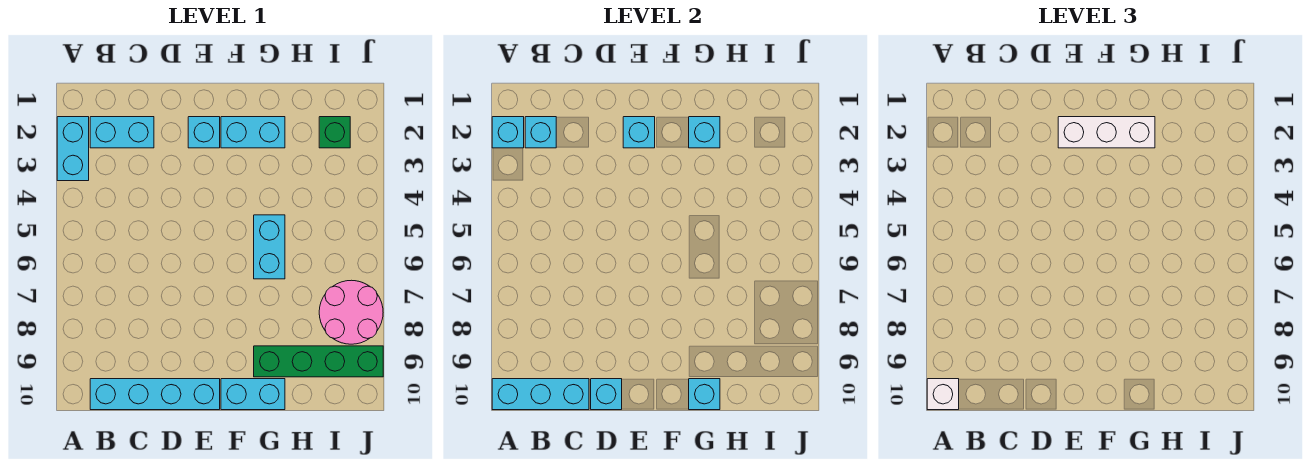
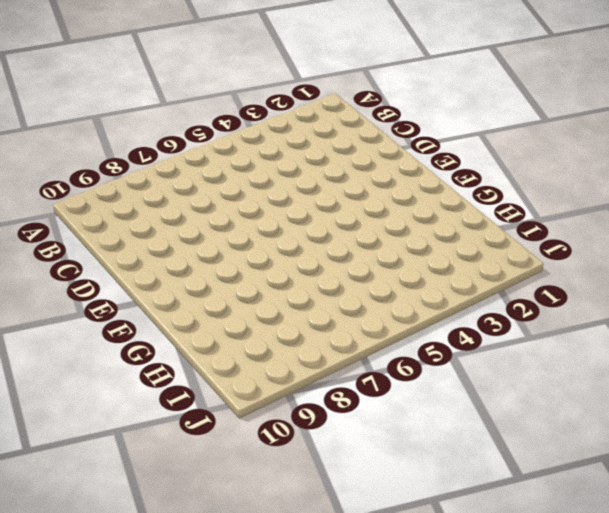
none -> cyan 1x2 brick [57,117,89,181]
none -> cyan 1x2 brick [90,117,154,148]
none -> cyan 1x4 brick [90,379,220,410]

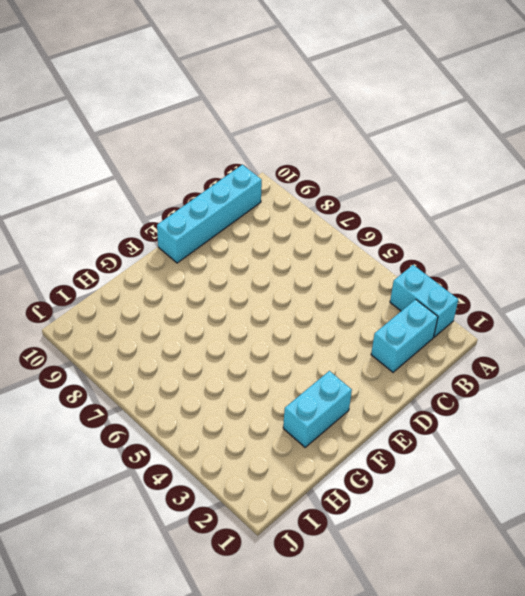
none -> cyan 1x1 brick [188,117,220,148]
none -> cyan 1x2 brick [221,379,285,410]
none -> cyan 1x2 brick [254,215,285,279]

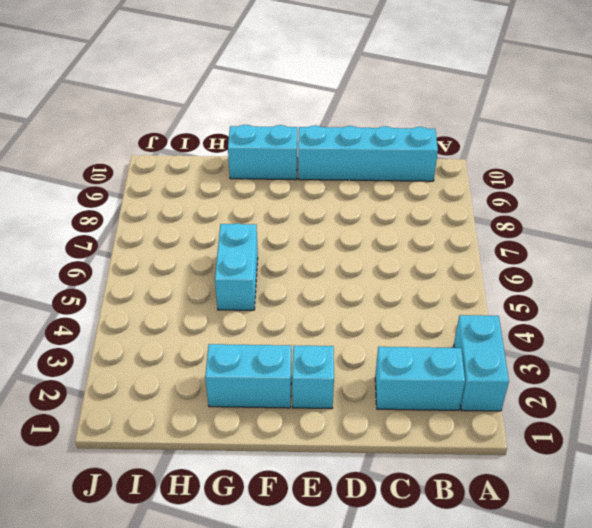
none -> green 1x4 brick [254,346,383,377]
none -> green 1x1 brick [319,117,350,148]
none -> pink 2x2 round brick [319,280,383,344]

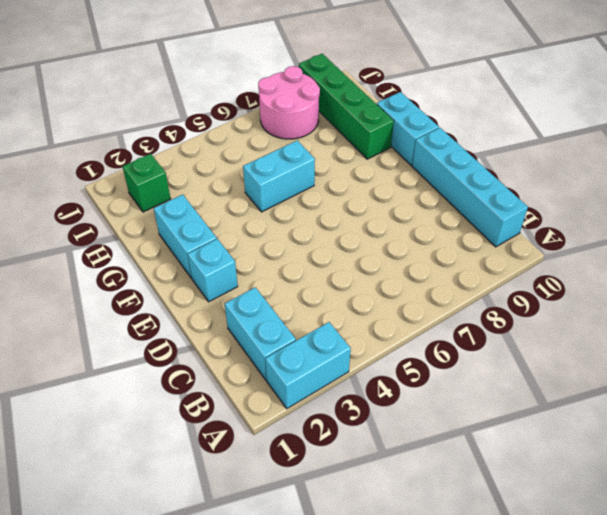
none -> cyan 1x1 brick [492,117,524,148]
none -> cyan 1x3 brick [492,379,589,410]
none -> cyan 1x1 brick [525,117,556,148]

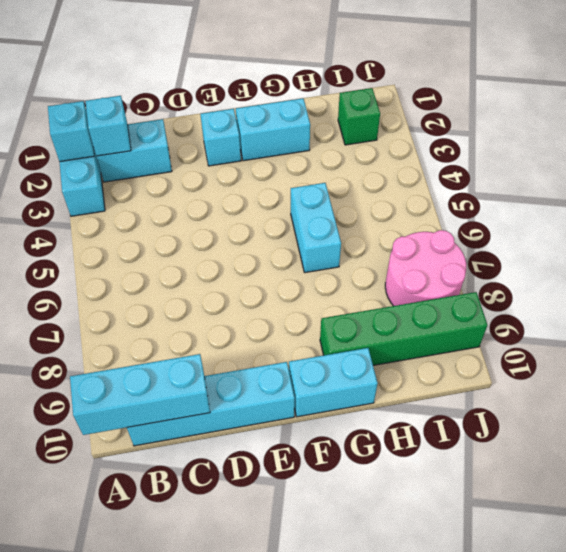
none -> cyan 1x1 brick [591,379,622,410]
none -> cyan 1x1 brick [623,117,655,148]
none -> cyan 1x1 brick [689,117,720,148]

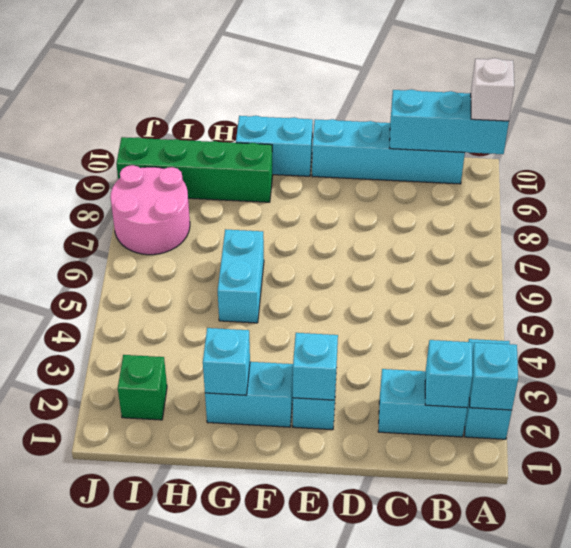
none -> cyan 1x1 brick [591,379,622,410]
none -> cyan 1x1 brick [689,379,720,410]
none -> white 1x3 brick [1058,117,1155,148]

